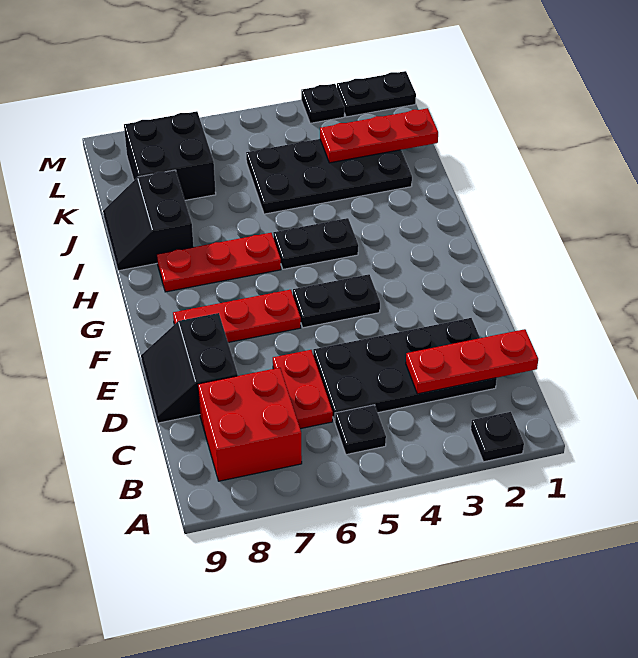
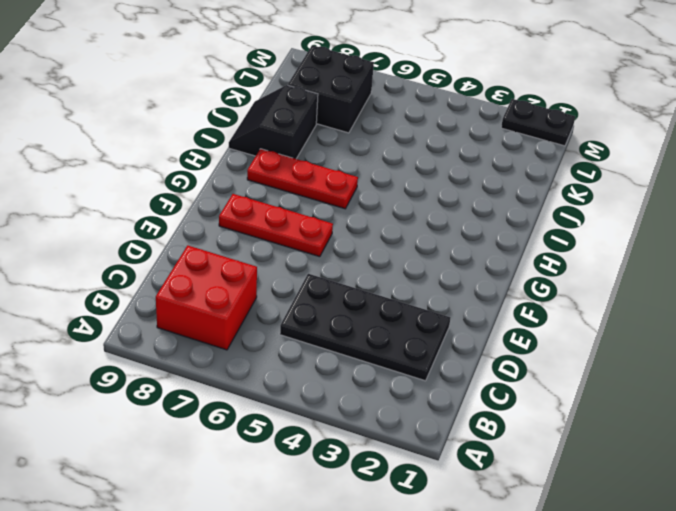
none -> black 1x1 plate [471,412,524,462]
none -> black 1x1 plate [335,405,386,455]
none -> red 1x2 plate [273,350,333,429]

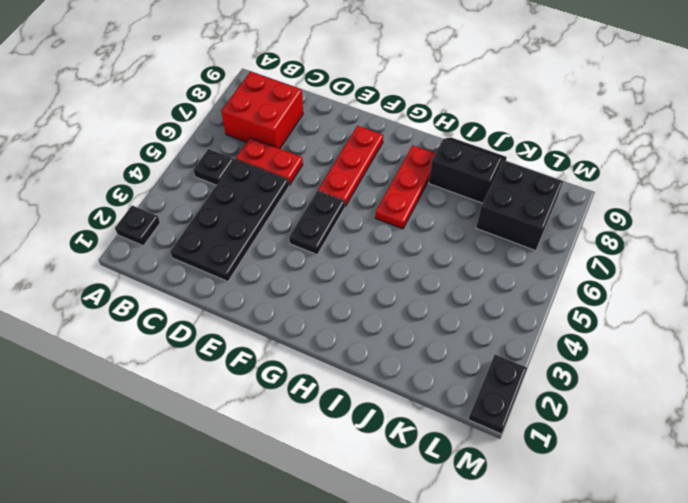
none -> black 2x2 slope [141,313,238,423]
none -> black 1x2 plate [273,218,358,269]
none -> black 2x4 plate [246,139,412,214]

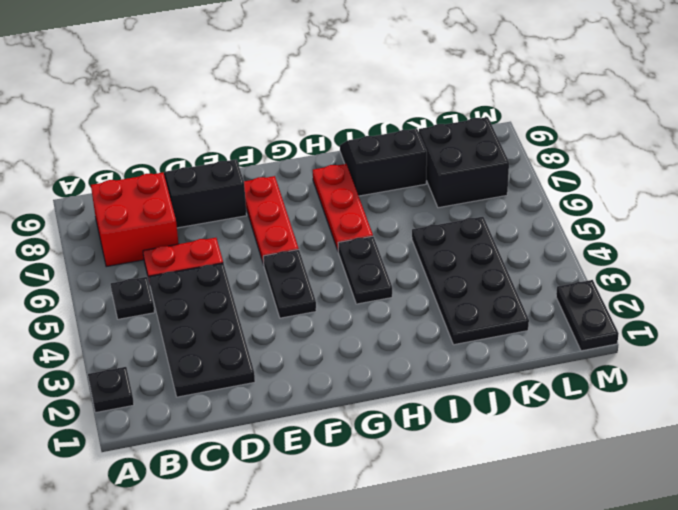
none -> black 1x1 plate [301,84,344,123]
none -> red 1x3 plate [406,329,538,394]
none -> red 1x3 plate [320,108,438,163]

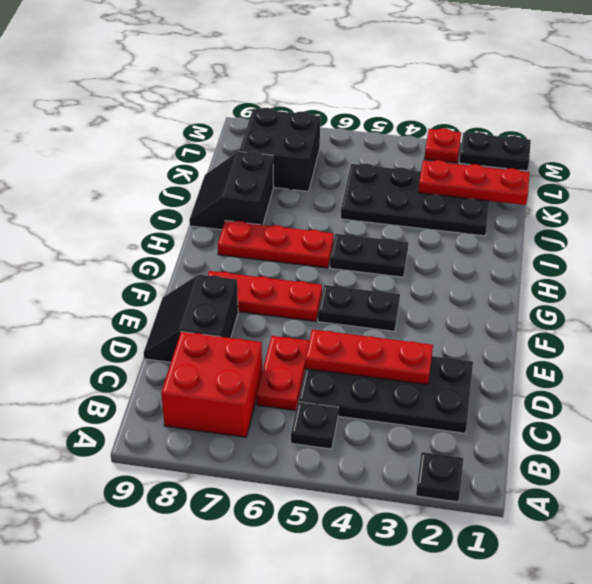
red 1x3 plate [305,329,433,385] -> red 1x3 plate moved to [406,329,538,394]
red 1x1 plate [425,128,461,163] -> black 1x1 plate [301,84,344,123]

